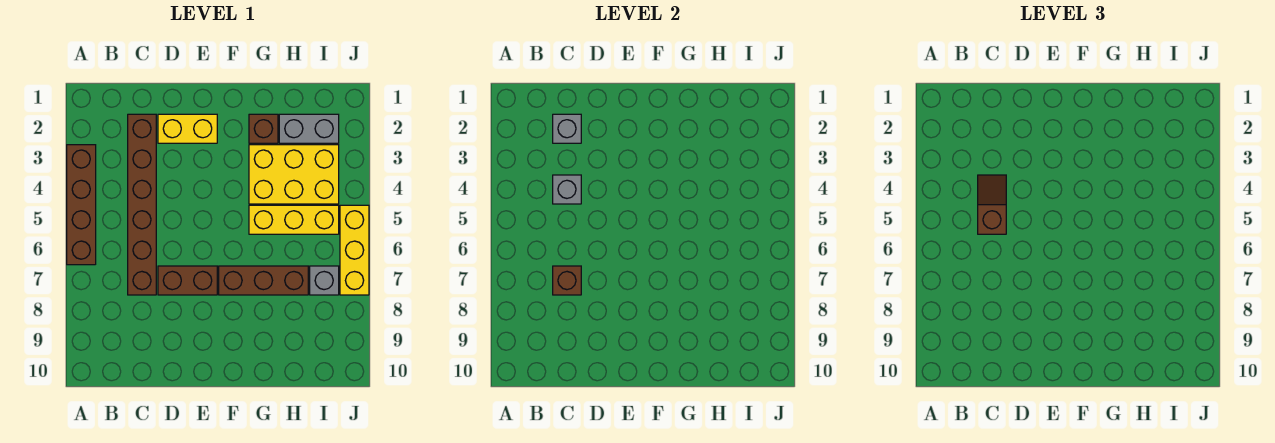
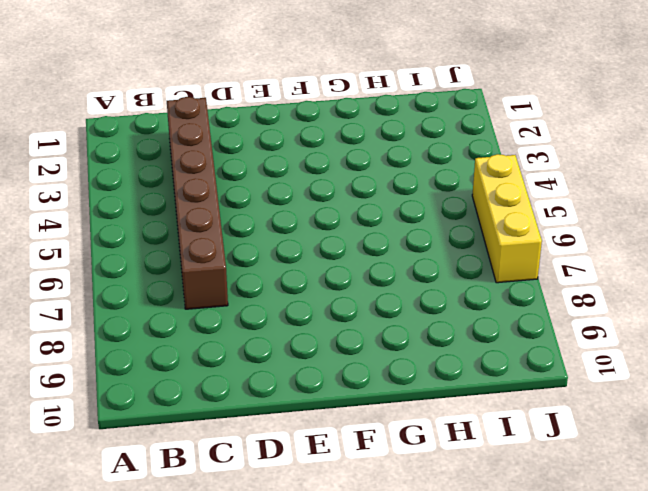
none -> brown 1x4 brick [67,145,96,265]
none -> yellow 1x2 brick [158,114,217,143]
none -> brown 1x2 brick [158,266,217,295]

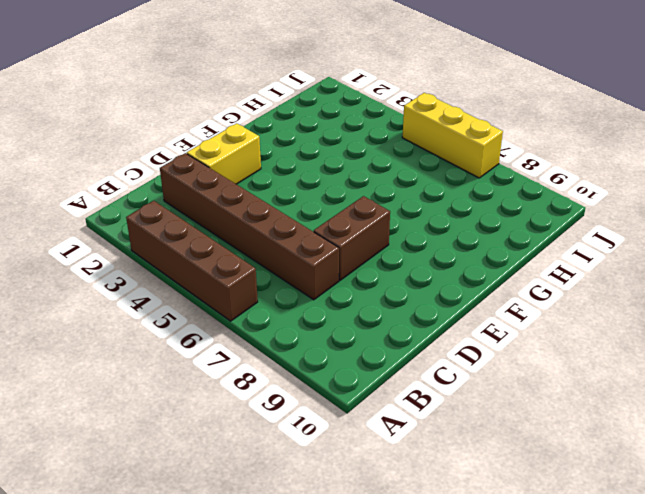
none -> brown 1x3 brick [219,266,308,295]
none -> brown 1x1 brick [249,114,278,143]
none -> yellow 2x3 brick [249,145,339,204]

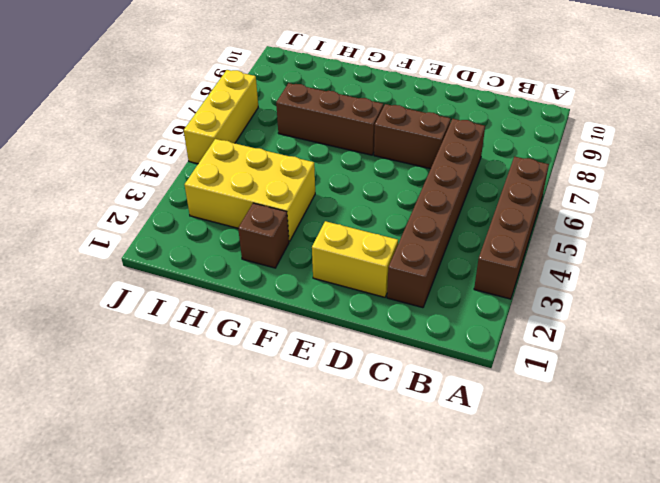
none -> yellow 1x3 brick [249,205,339,234]
none -> grey 1x2 brick [279,114,339,143]
none -> grey 1x1 brick [310,266,339,295]

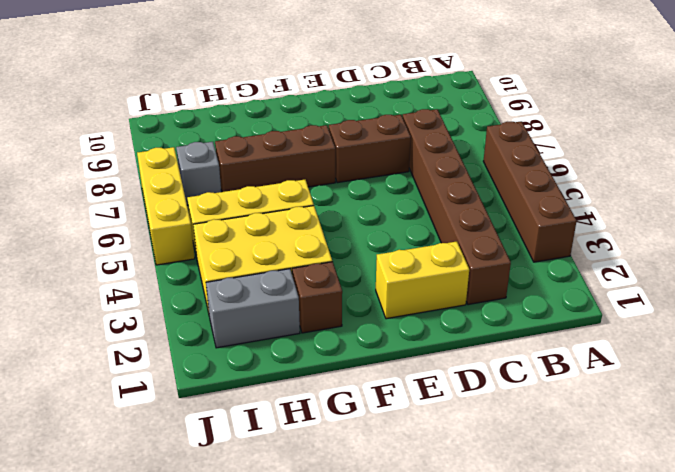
none -> grey 1x1 brick [553,114,581,143]
none -> grey 1x1 brick [553,175,581,204]
none -> brown 1x1 brick [553,266,581,295]

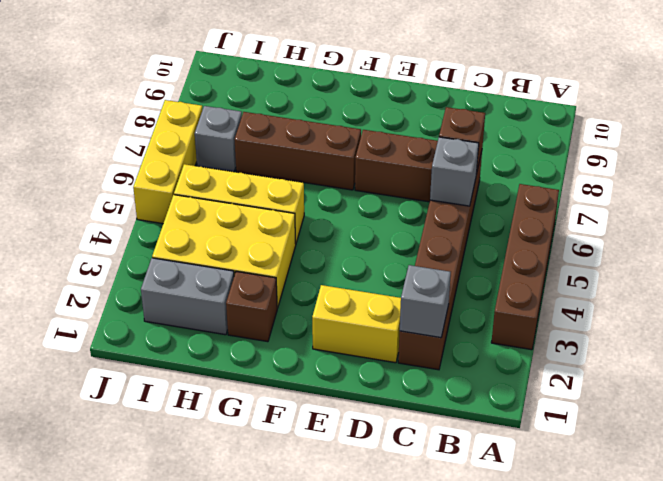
grey 1x1 brick [430,137,479,206] -> grey 1x1 brick moved to [553,175,581,204]
none -> brown 1x2 slope [978,175,1006,234]

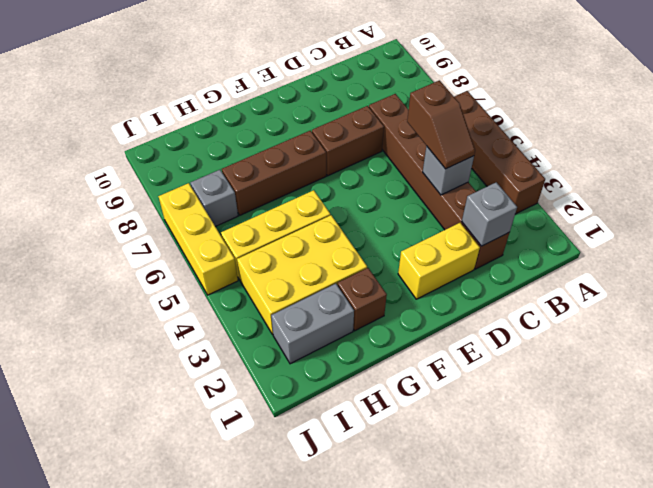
none -> brown 1x1 brick [553,266,581,295]

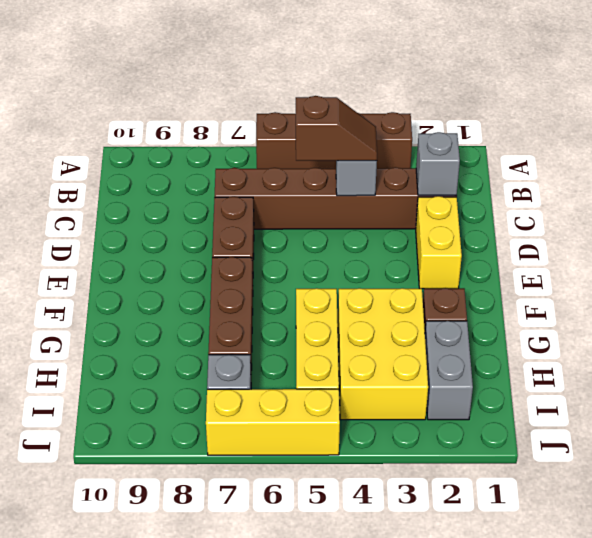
none -> brown 1x1 brick [553,266,581,295]

